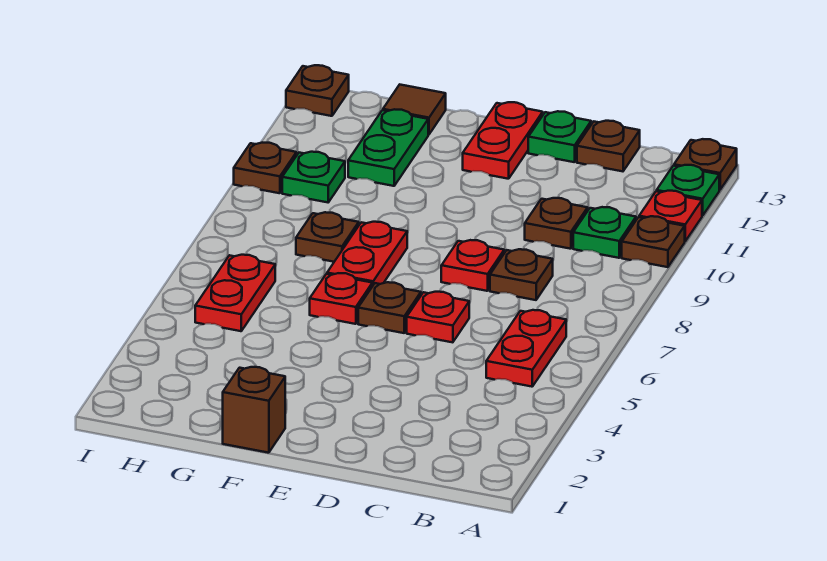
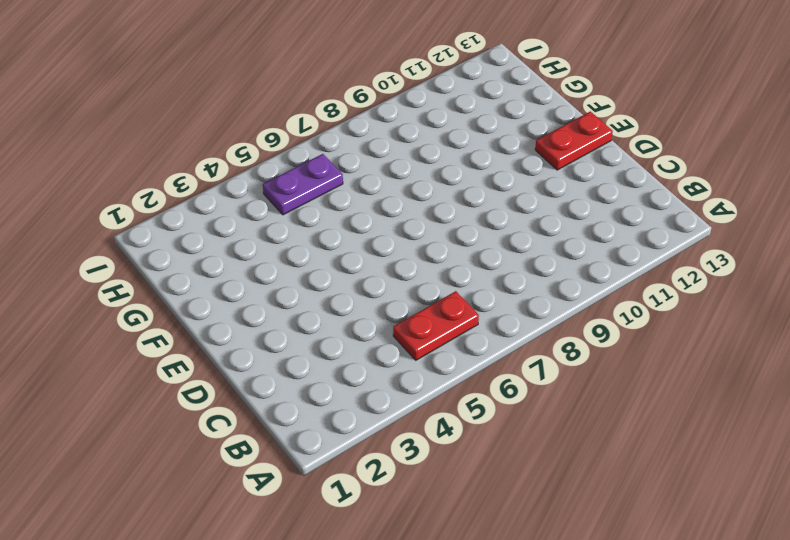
purple 1x2 plate [263,154,343,215] -> red 1x2 plate [195,255,275,331]
none -> brown 1x1 plate [622,216,685,267]
none -> red 1x1 plate [639,191,702,241]
none -> green 1x1 plate [657,165,719,216]

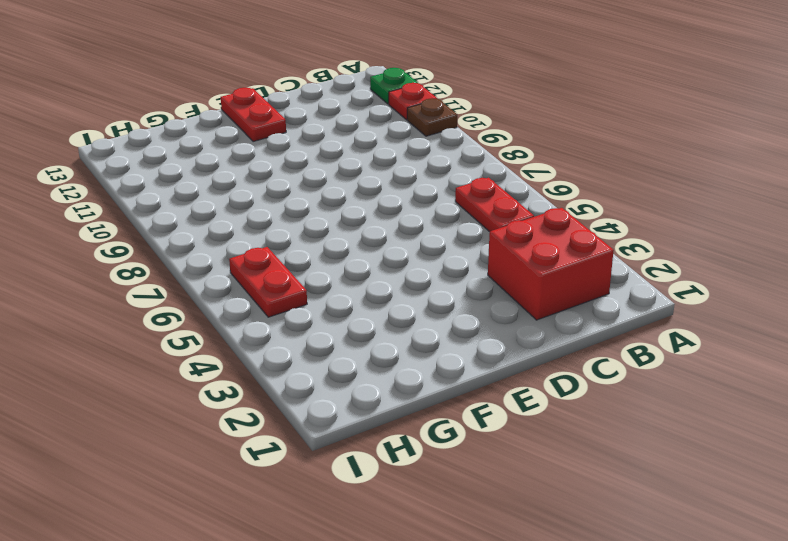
red 2x2 brick [488,208,614,320] -> none
none -> brown 1x1 plate [674,139,737,190]
none -> green 1x1 plate [573,207,636,258]
none -> brown 1x1 plate [490,249,553,300]

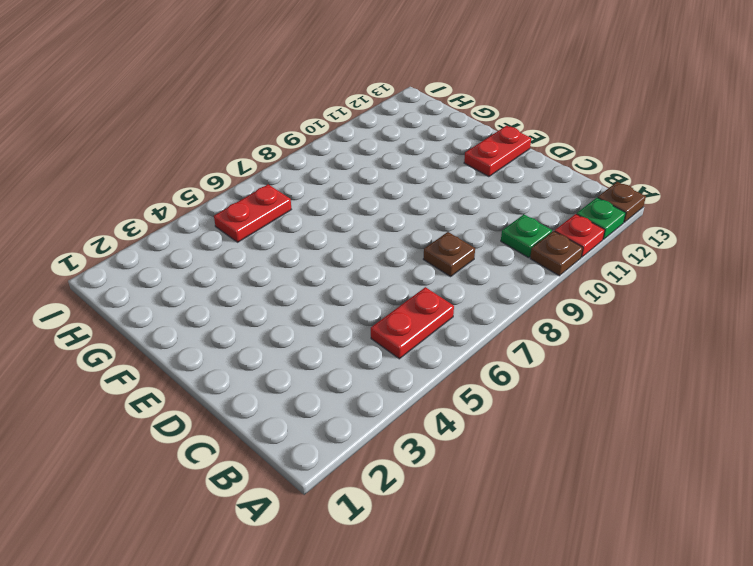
none -> brown 1x1 plate [525,198,588,249]
none -> brown 1x1 plate [577,121,640,171]
none -> red 1x1 plate [407,292,469,342]

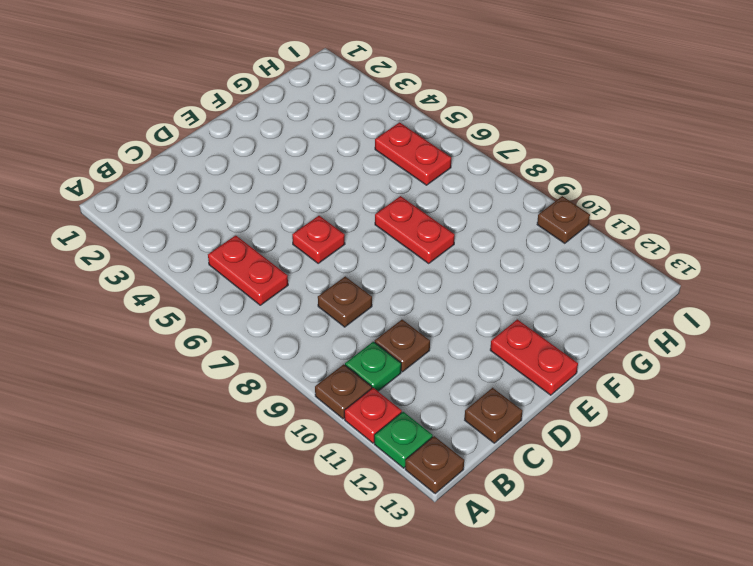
none -> red 1x1 plate [441,240,504,291]
none -> green 1x1 plate [528,111,591,162]
none -> brown 1x1 plate [358,282,421,333]

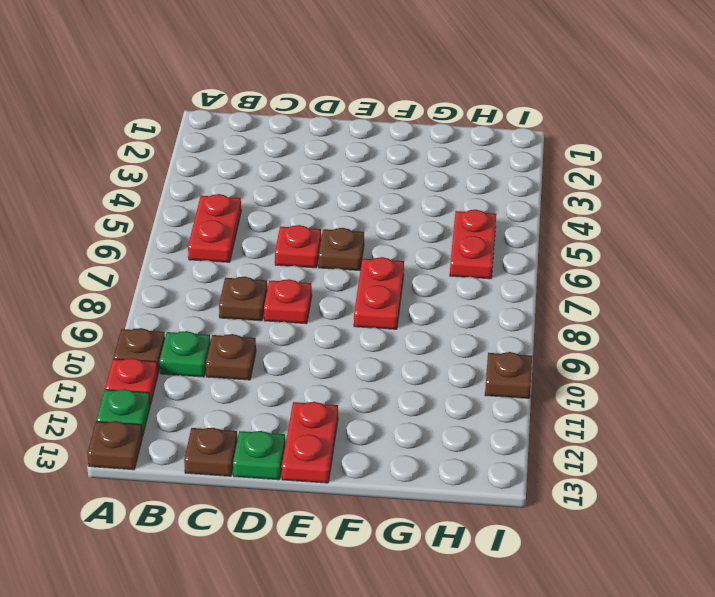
none -> brown 1x1 brick [223,367,285,453]
none -> red 1x1 plate [310,273,372,324]
none -> brown 1x1 plate [296,212,359,262]

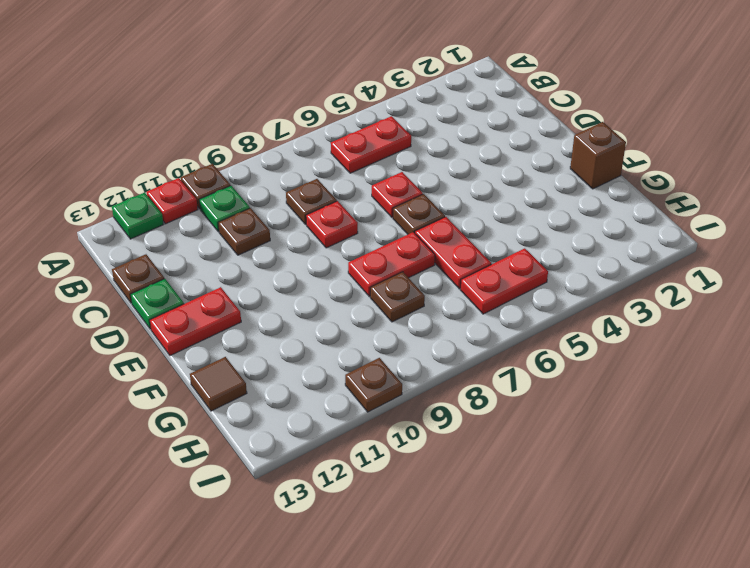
red 1x2 plate [415,217,491,289] -> red 1x1 plate [310,273,372,324]
none -> brown 1x1 plate [674,139,737,190]
none -> green 1x2 plate [348,109,428,186]
none -> green 1x1 plate [282,152,345,202]

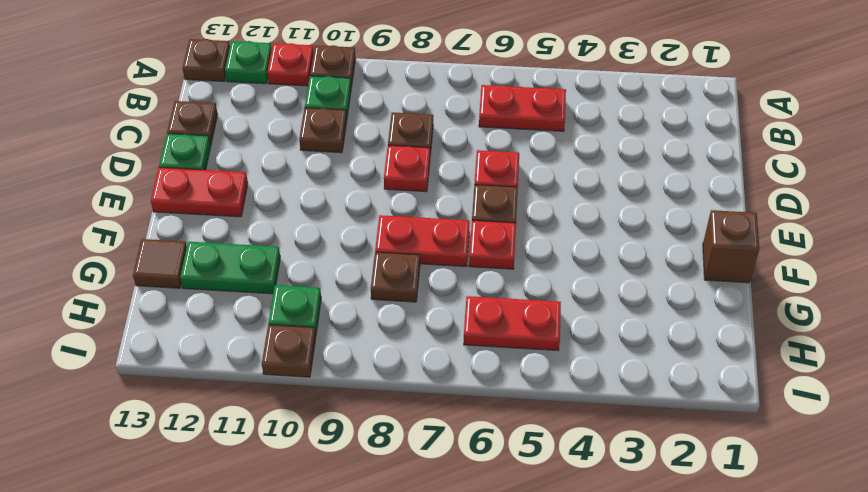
none -> brown 1x1 plate [286,65,349,116]

